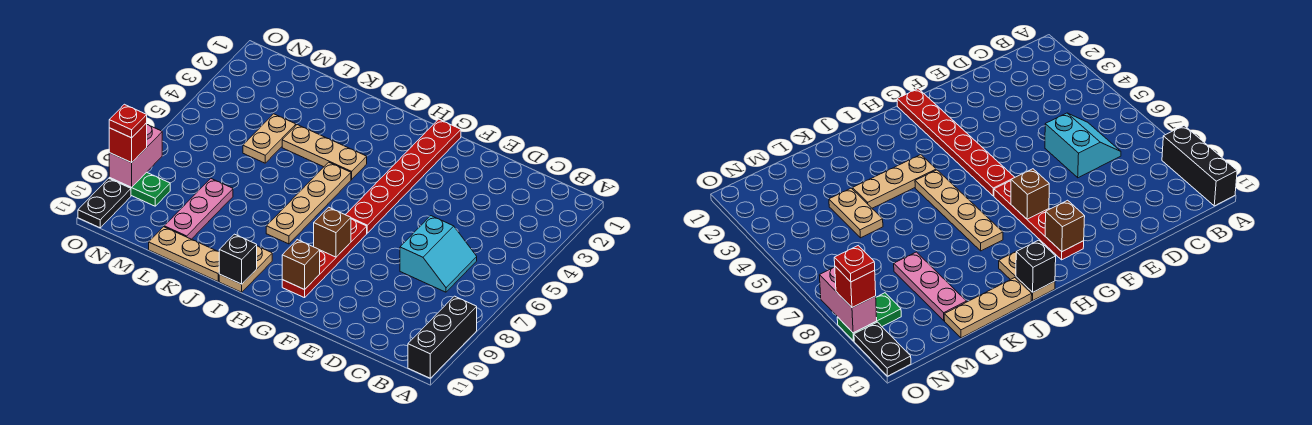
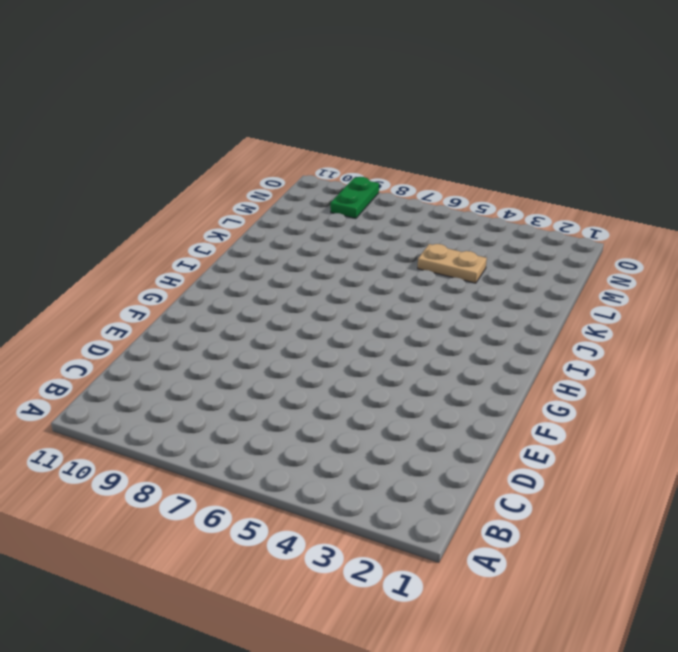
none -> black 1x3 brick [408,296,477,378]
none -> cyan 2x2 slope [400,216,477,292]
none -> red 1x6 plate [346,119,461,233]

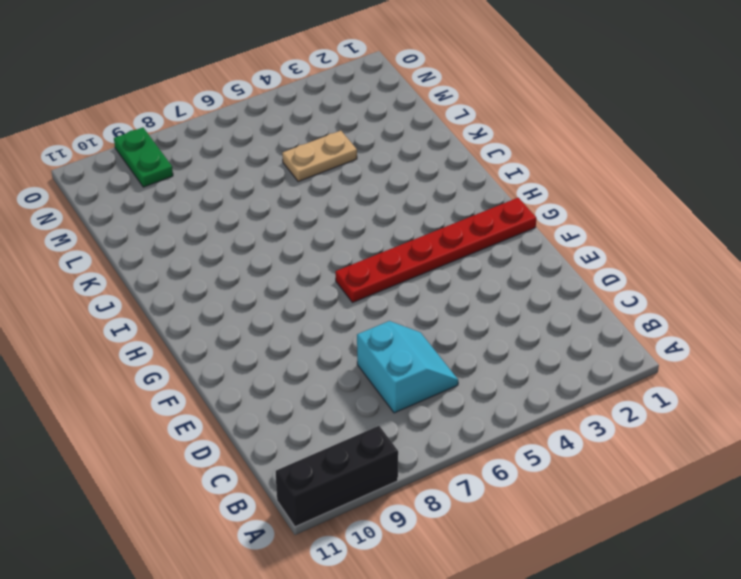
cyan 2x2 slope [357,321,458,413] -> cyan 2x2 slope turned to [400,216,477,292]
none -> red 1x4 plate [282,219,367,298]
none -> tan 1x3 plate [282,125,367,179]
none -> tan 1x4 plate [266,162,351,244]

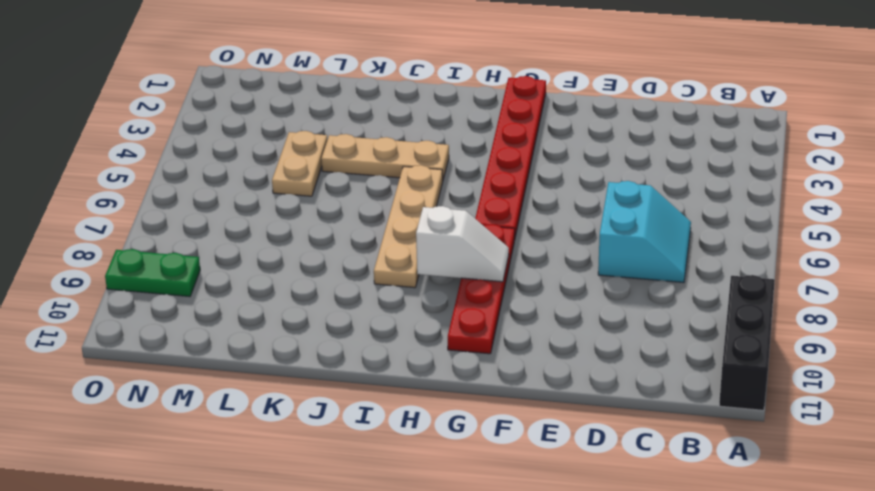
white 1x2 slope [416,206,509,282] -> brown 1x1 brick [314,207,351,257]
none -> tan 1x2 plate [219,246,272,292]
none -> tan 1x3 plate [149,227,219,281]
none -> pink 1x3 plate [164,179,233,239]

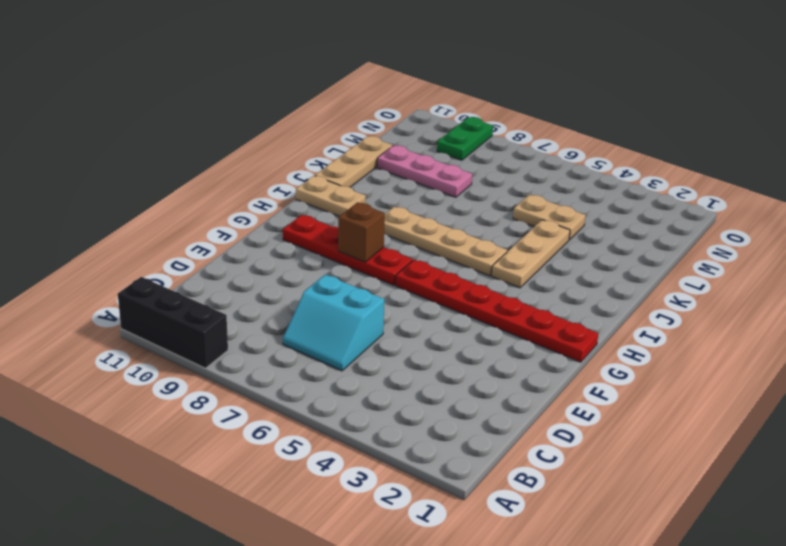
none -> black 1x2 plate [78,178,131,228]
none -> brown 1x1 brick [282,240,320,290]
none -> black 1x1 brick [219,234,257,284]

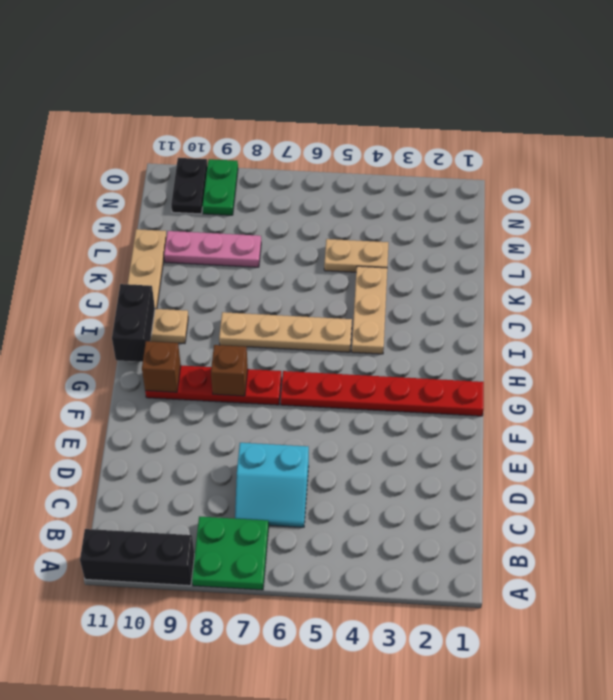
green 2x2 plate [192,517,269,590] -> none
black 1x2 brick [112,284,155,362] -> black 1x1 brick [219,234,257,284]
black 1x2 plate [171,158,208,214] -> black 1x2 plate turned to [78,178,131,228]
none -> pink 1x2 brick [109,125,162,187]
none -> red 1x1 brick [109,123,147,163]
none -> red 1x1 plate [109,104,147,138]

